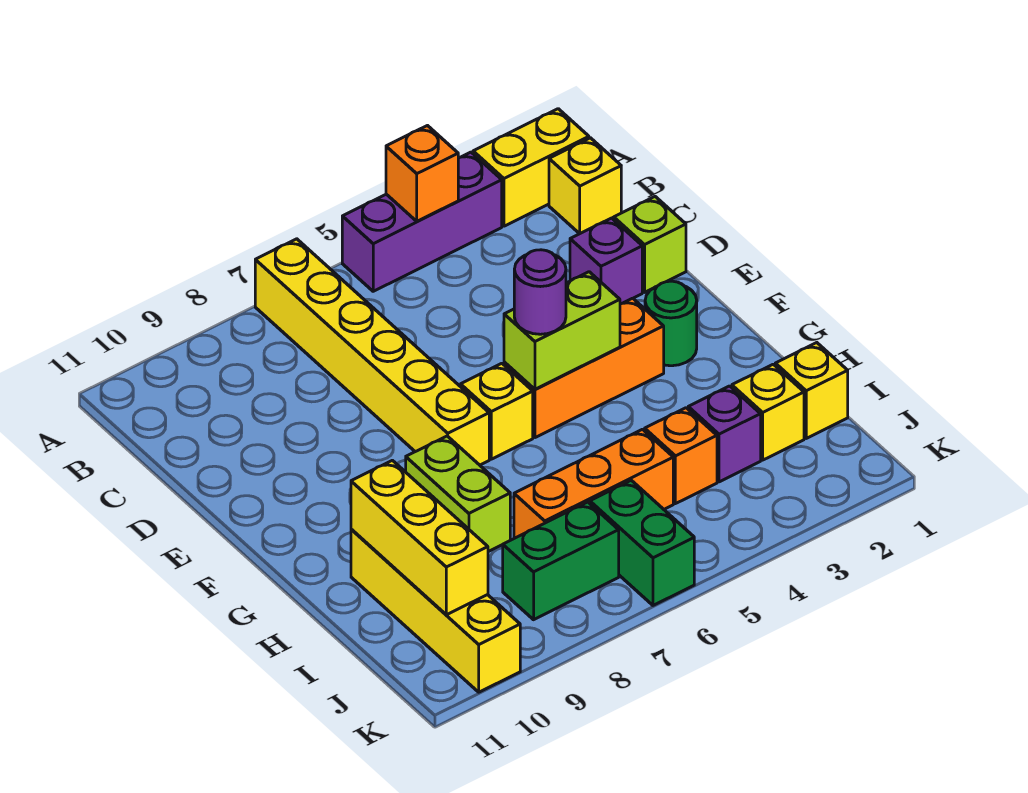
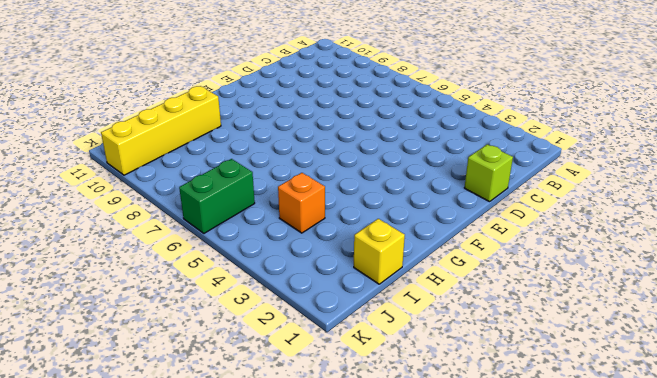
none -> yellow 1x2 brick [473,109,589,226]
none -> purple 1x3 brick [342,152,502,291]
none -> yellow 1x6 brick [255,239,489,465]

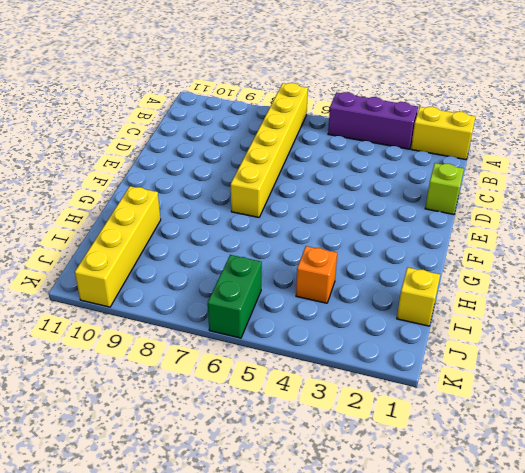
none -> yellow 1x1 brick [549,138,621,234]
none -> purple 1x1 brick [570,218,642,304]
none -> green 1x1 round brick [645,281,697,366]

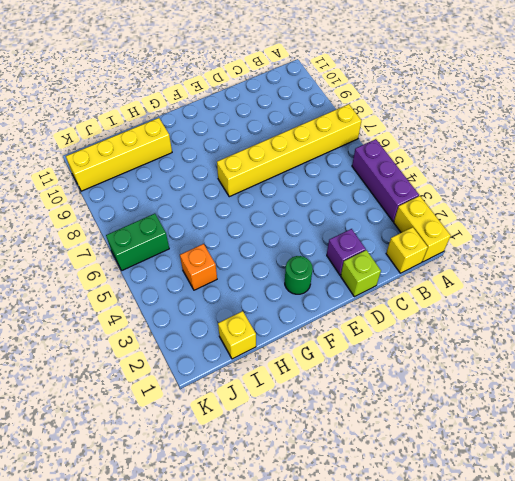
none -> orange 1x3 brick [504,298,664,438]
none -> yellow 1x1 brick [461,363,533,459]
none -> lime 1x2 brick [406,436,510,552]

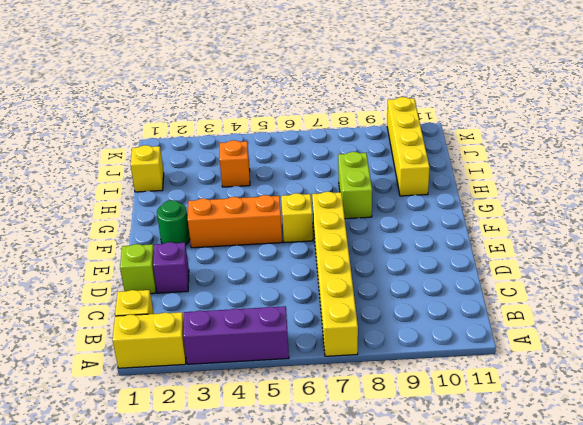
none -> yellow 1x1 brick [732,364,804,460]
none -> purple 1x1 brick [688,386,761,482]
none -> orange 1x3 brick [514,429,673,538]

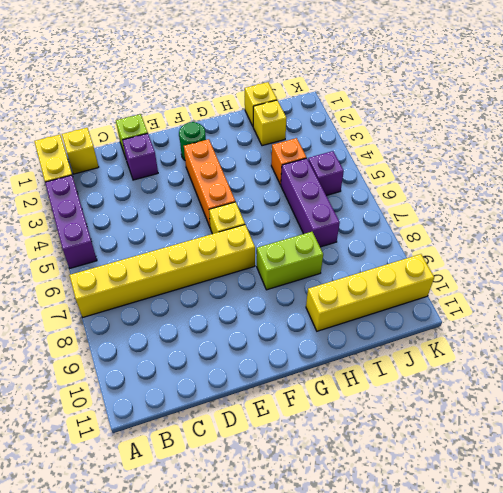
purple 1x3 brick [281,158,340,247] -> orange 1x3 brick [514,429,673,538]
purple 1x1 brick [308,151,344,196] -> purple 1x1 brick moved to [688,386,761,482]
none -> green 1x2 brick [590,480,694,605]
none -> green 1x2 brick [503,502,619,620]
none -> orange 1x1 brick [386,126,458,221]

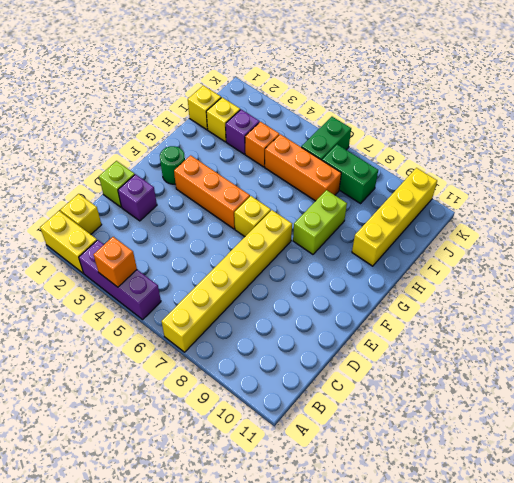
none -> lime 1x2 brick [504,272,620,389]
none -> yellow 1x3 brick [351,460,488,615]
none -> purple 1x1 round brick [514,250,566,334]

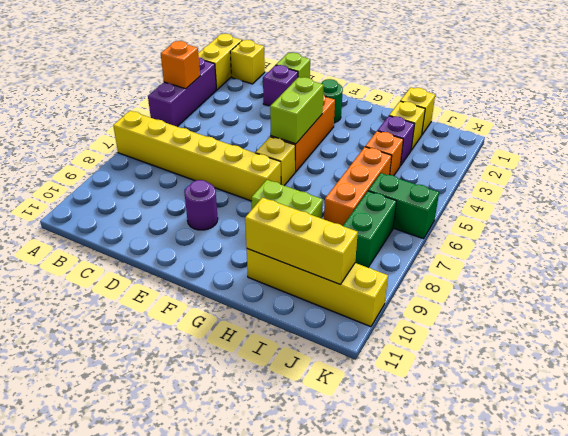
purple 1x1 round brick [184,180,218,230] -> purple 1x1 round brick moved to [514,250,566,334]

